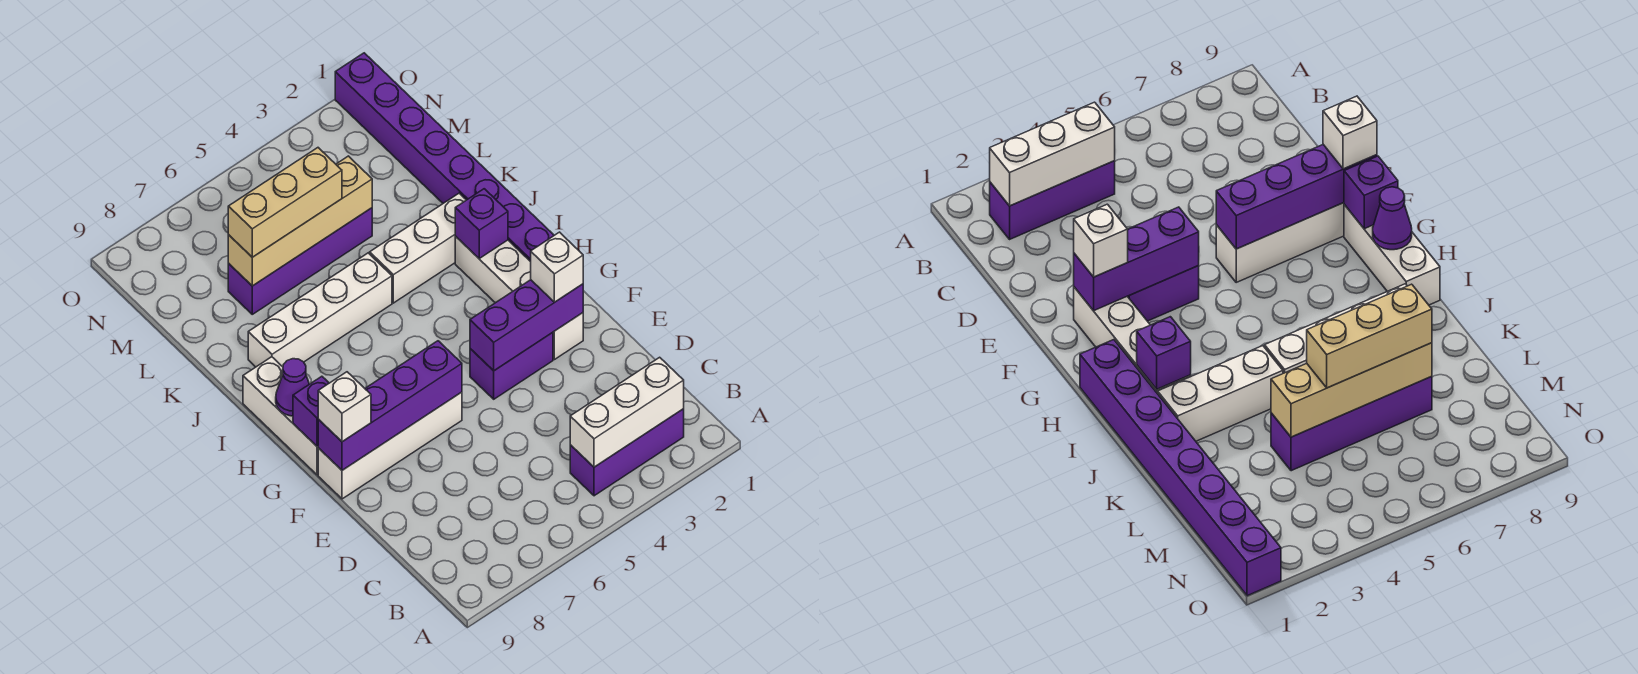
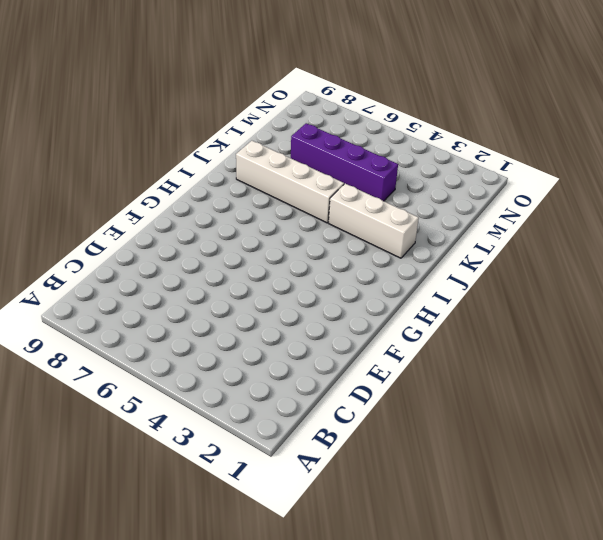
none -> purple 1x3 brick [570,409,684,496]
none -> white 1x4 brick [455,236,583,360]
none -> purple 1x2 brick [470,332,553,399]

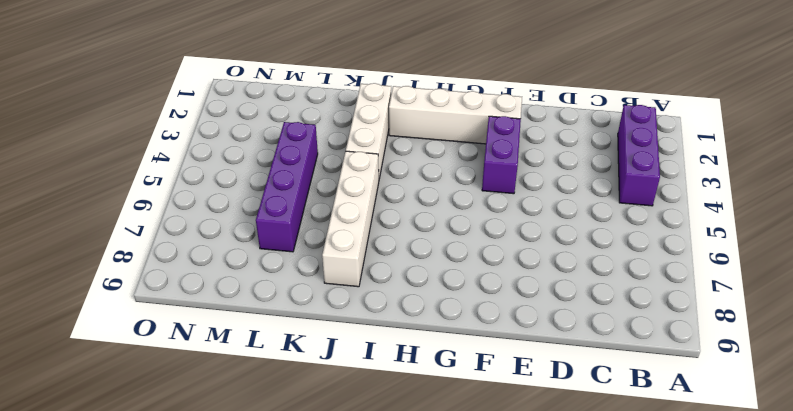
none -> white 1x4 brick [318,392,462,499]
none -> white 1x3 brick [243,357,318,475]
none -> purple 1x8 brick [335,53,554,262]

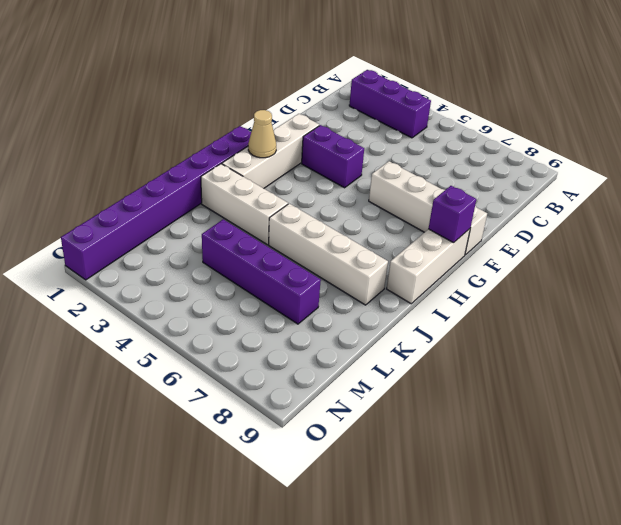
tan 1x1 cone [248,110,276,158] -> none
none -> white 1x3 brick [570,357,684,467]
none -> purple 1x3 brick [470,280,583,371]
none -> purple 1x4 brick [318,341,462,470]

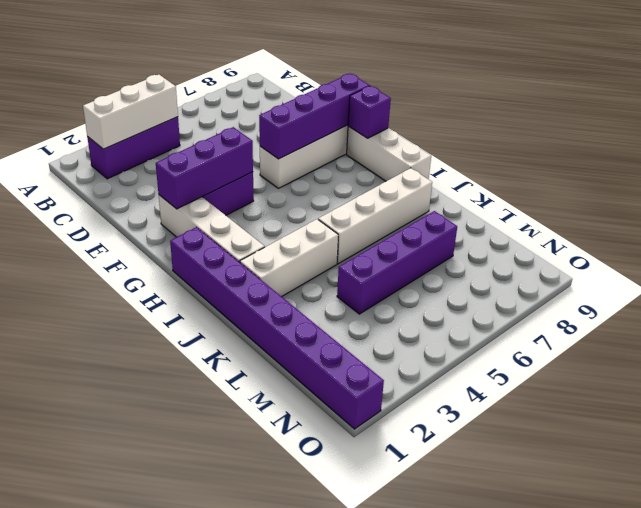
none -> purple 1x1 cone [276,359,309,416]
none -> purple 1x1 brick [455,189,508,258]
none -> tan 1x4 brick [228,156,372,286]

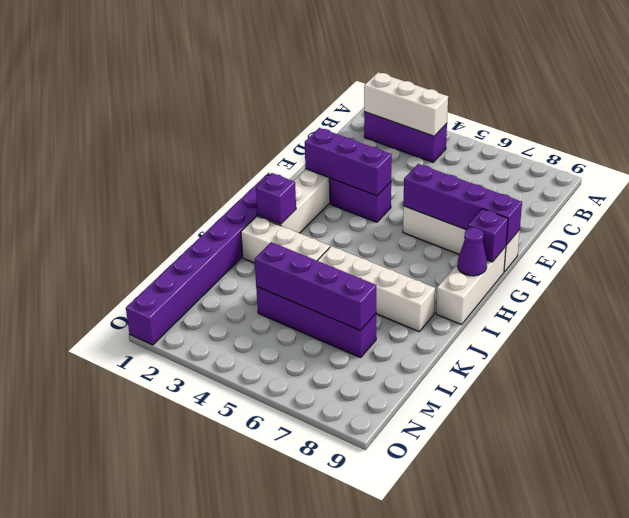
purple 1x4 brick [255,242,376,331] -> tan 1x4 brick [228,156,372,286]
none -> white 1x1 brick [531,232,583,302]
none -> white 1x1 brick [318,372,371,442]
none -> tan 1x3 brick [228,148,342,257]

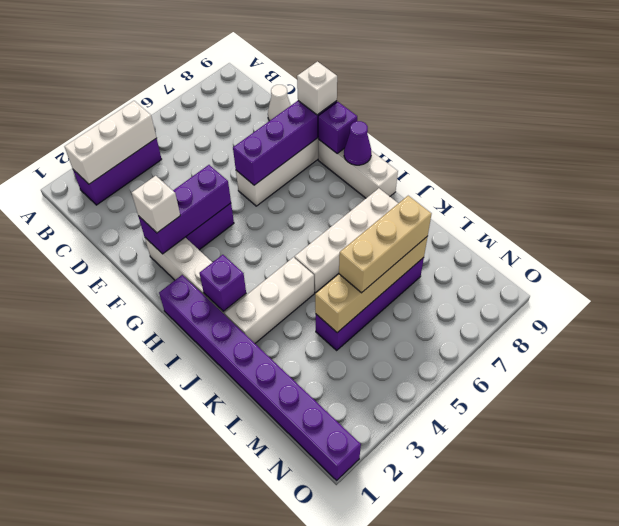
white 1x1 cone [268,85,291,121] -> none

